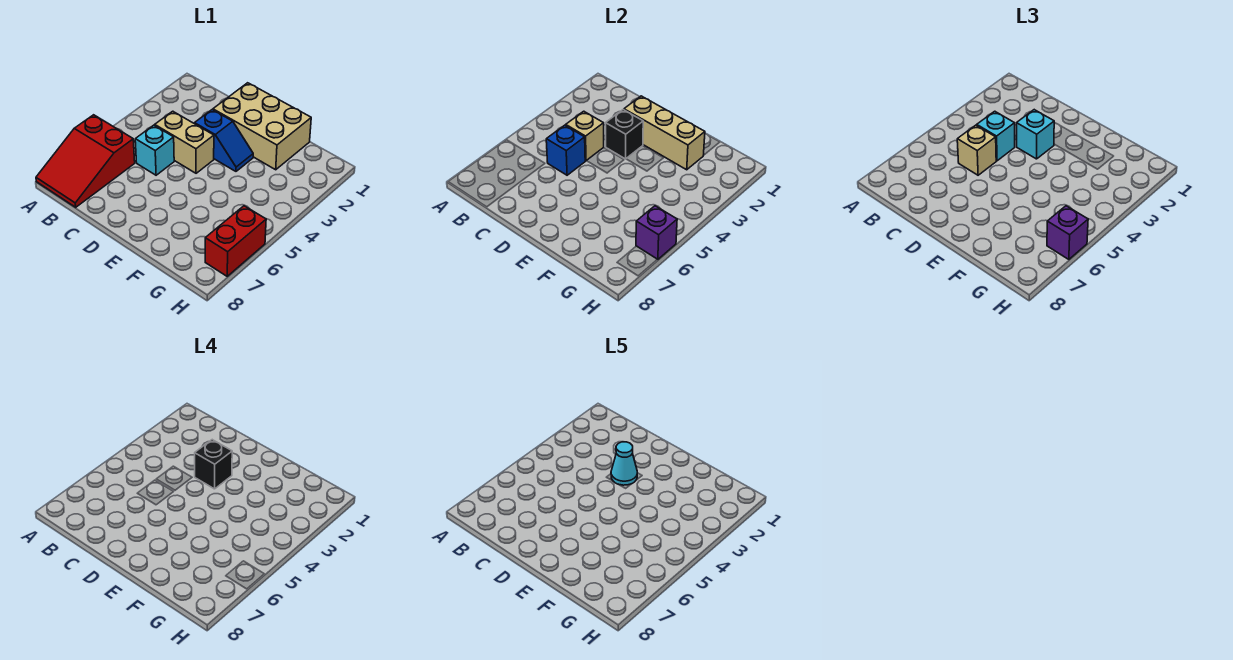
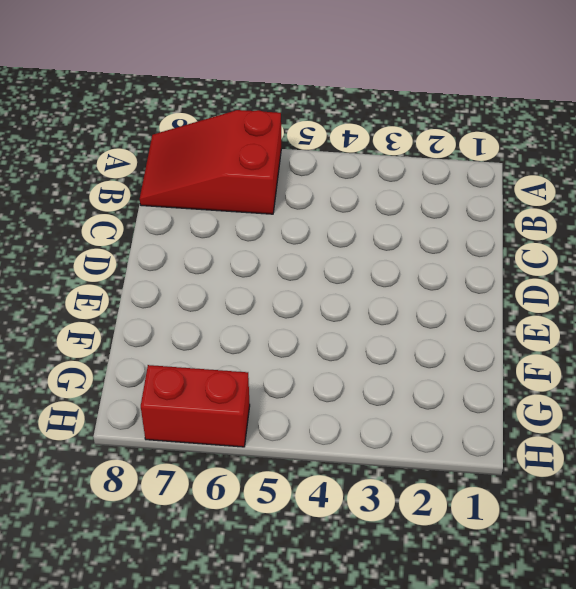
none -> tan 1x2 brick [155,111,214,173]
none -> cyan 1x1 brick [135,125,174,175]
none -> tan 2x3 brick [213,83,311,170]

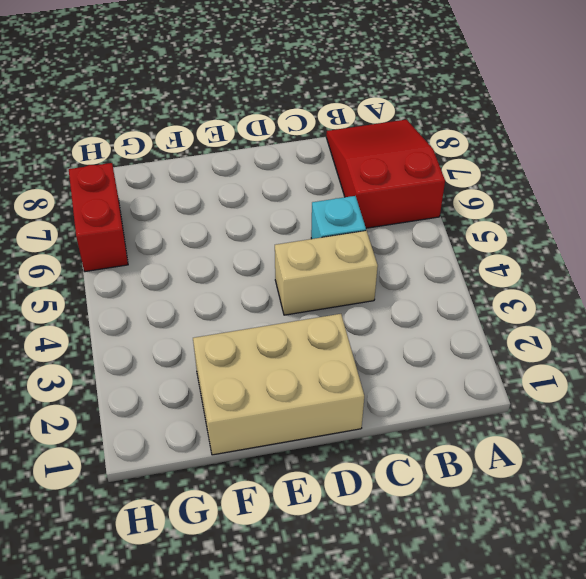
none -> blue 1x2 slope [195,110,253,171]
none -> tan 1x1 brick [566,111,604,161]
none -> blue 1x1 brick [546,125,585,175]

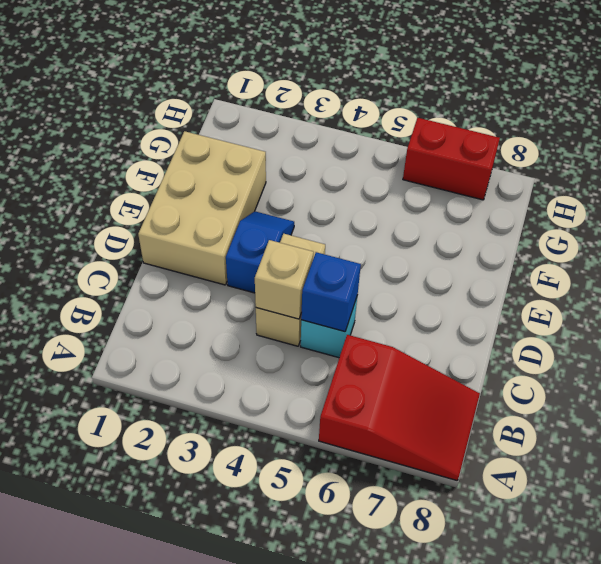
none -> tan 1x3 brick [624,96,705,170]
none -> black 1x1 brick [606,110,643,159]
none -> purple 1x1 brick [636,206,677,259]

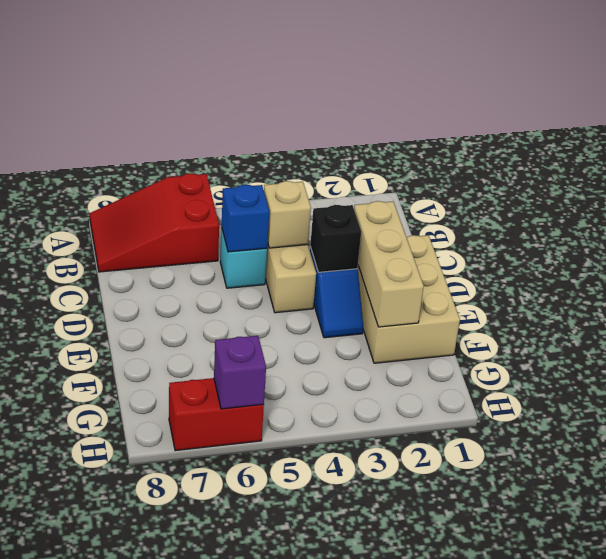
none -> cyan 1x1 brick [977,111,1015,161]
none -> tan 1x1 brick [957,125,996,175]
none -> cyan 1x1 brick [1017,110,1054,159]

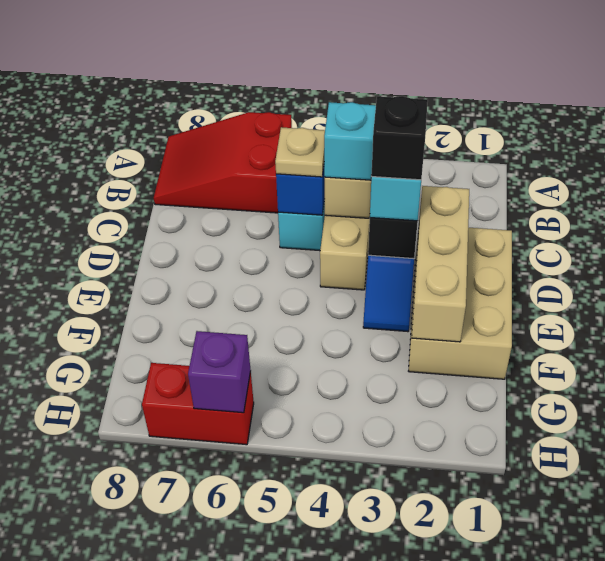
tan 1x1 plate [275,127,325,177] -> tan 1x1 brick [957,125,996,175]
none -> purple 1x1 brick [1047,206,1088,259]
none -> cyan 1x1 cone [611,442,637,485]

